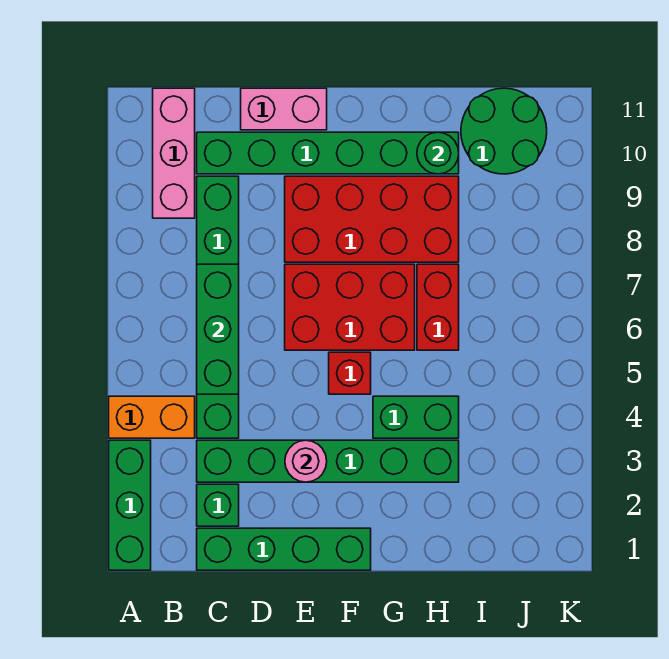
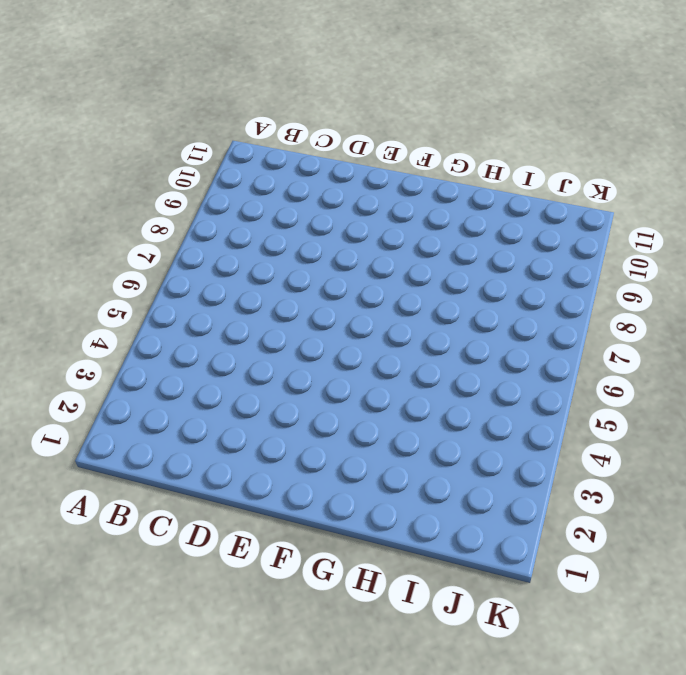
none -> green 1x3 brick [109,440,151,570]
none -> orange 1x2 brick [109,396,195,438]
none -> pink 1x3 brick [153,88,195,218]

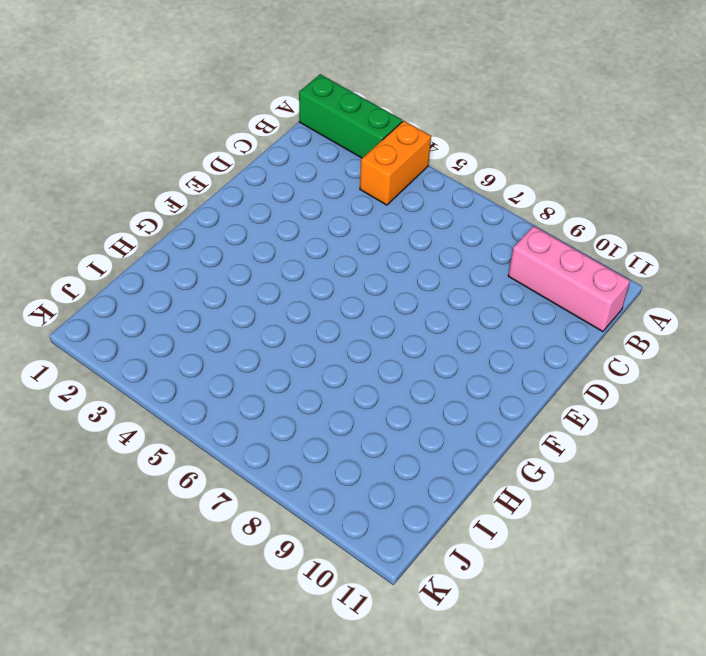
none -> green 1x4 brick [197,528,371,570]
none -> green 1x1 brick [197,484,239,526]
none -> green 1x6 brick [197,440,459,482]

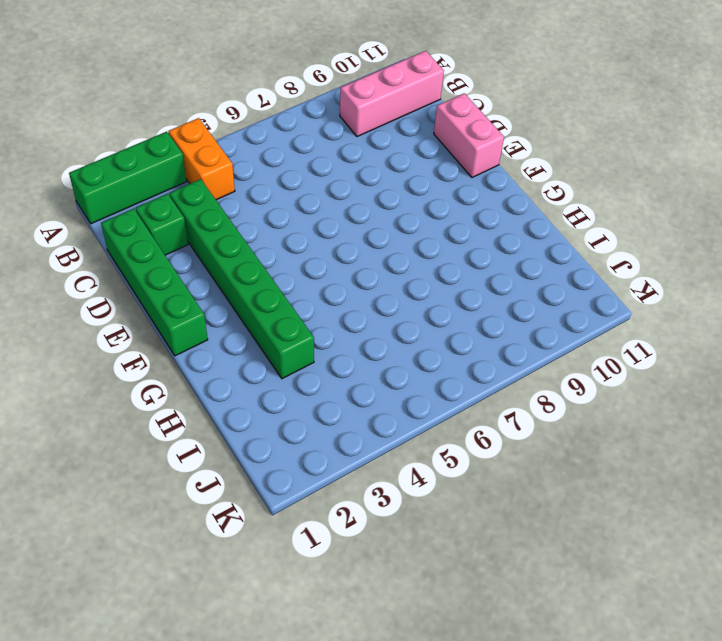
none -> green 1x6 brick [197,176,239,438]
none -> green 1x6 brick [197,132,459,174]
none -> red 2x3 brick [285,264,415,350]

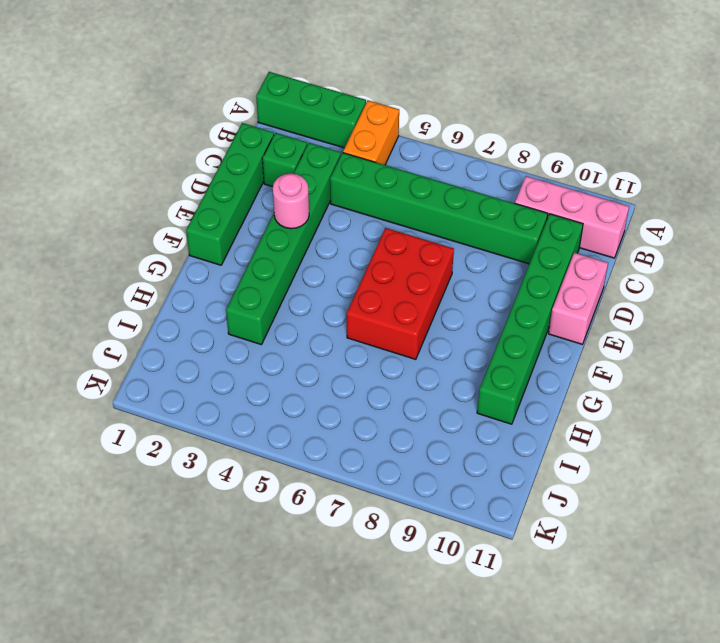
none -> red 2x4 brick [285,176,459,262]
none -> red 1x1 brick [329,352,371,394]
none -> green 1x2 brick [373,396,459,438]

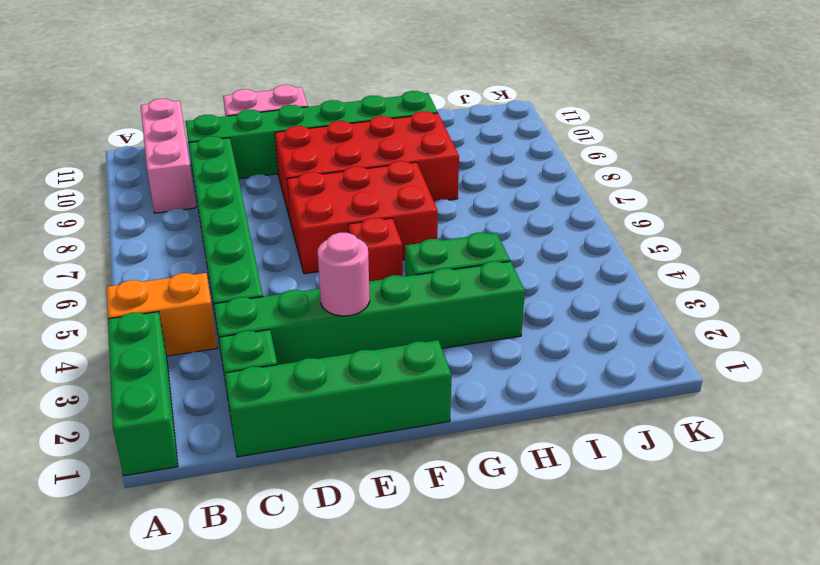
none -> red 1x2 brick [417,264,459,350]
none -> green 2x2 round brick [461,88,547,174]
none -> green 1x3 brick [197,264,239,394]

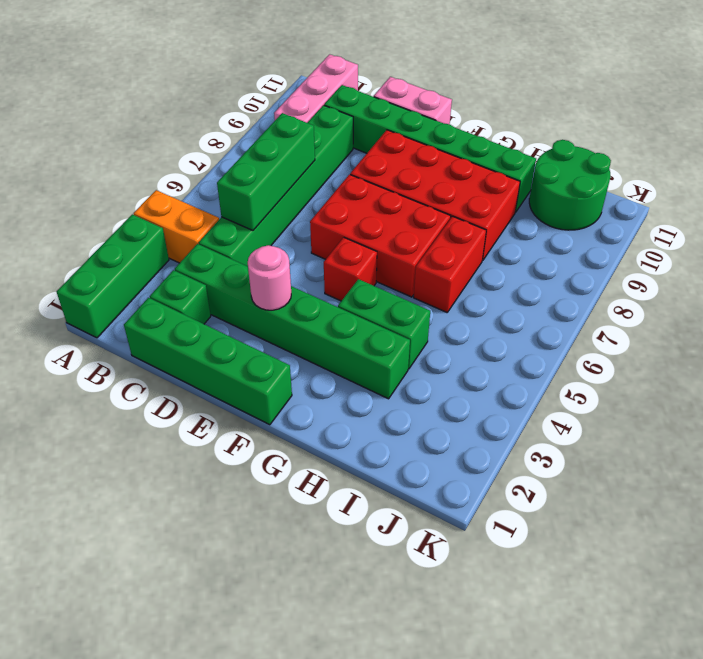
none -> green 1x1 round brick [417,132,459,174]

